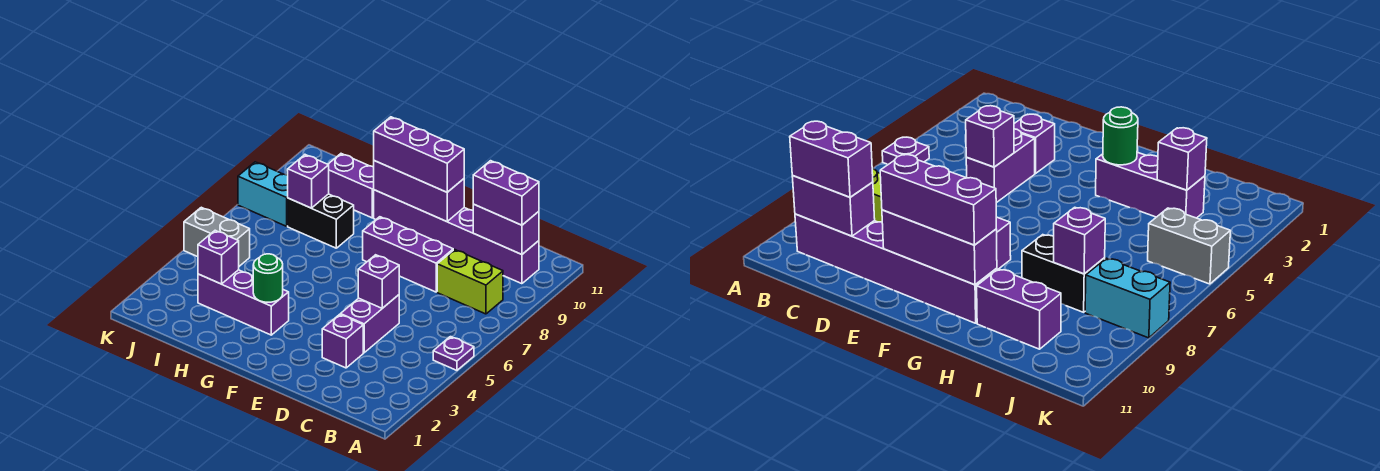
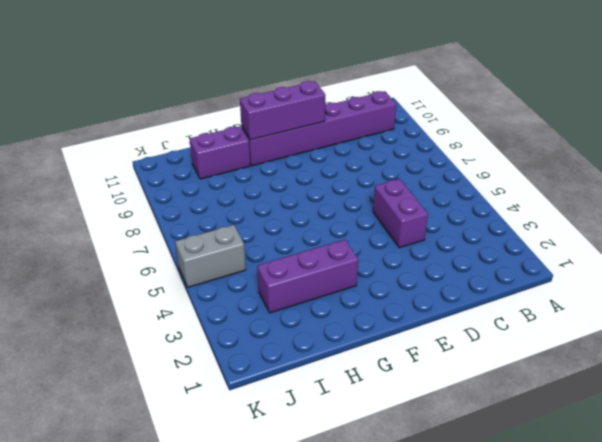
none -> purple 1x1 plate [433,337,474,370]
none -> lime 1x2 brick [437,250,503,314]
none -> purple 1x1 brick [322,314,363,368]

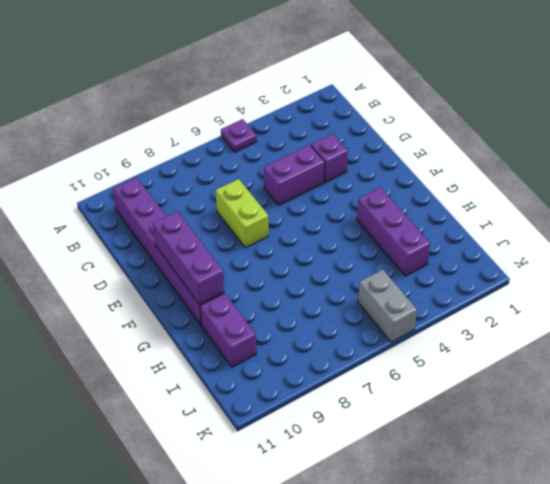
lime 1x2 brick [216,179,268,248] -> lime 1x2 brick moved to [437,250,503,314]
none -> purple 1x3 brick [363,217,453,292]
none -> black 1x2 brick [288,194,354,248]
none -> cyan 1x2 brick [238,162,288,226]

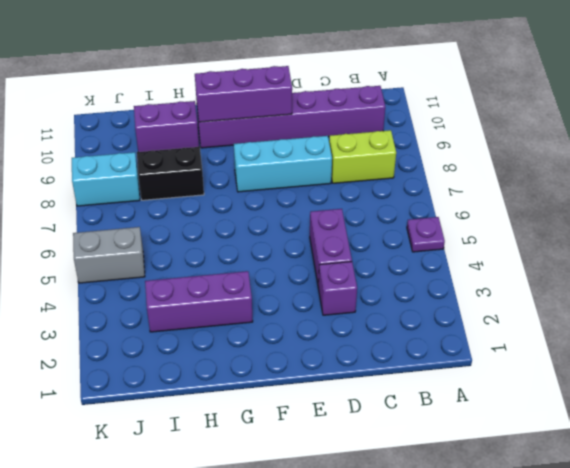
cyan 1x3 brick [234,136,332,192] -> purple 1x3 brick [363,217,453,292]
none -> purple 1x2 brick [473,204,539,254]
none -> purple 1x1 brick [358,255,399,308]
none -> green 1x1 round brick [253,254,283,302]

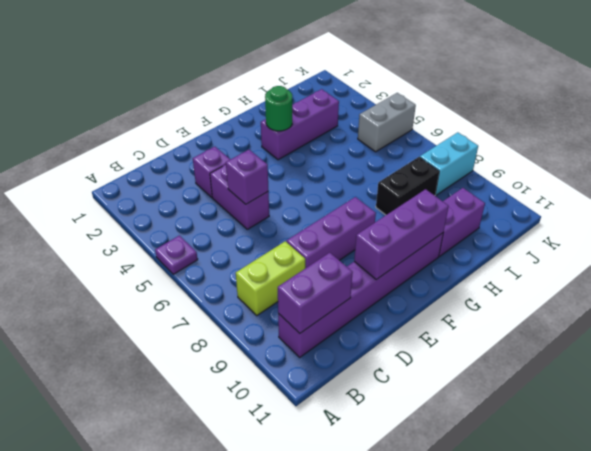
none -> purple 1x1 brick [198,230,239,284]
none -> purple 1x1 brick [288,155,329,208]
none -> purple 1x2 brick [473,161,539,225]

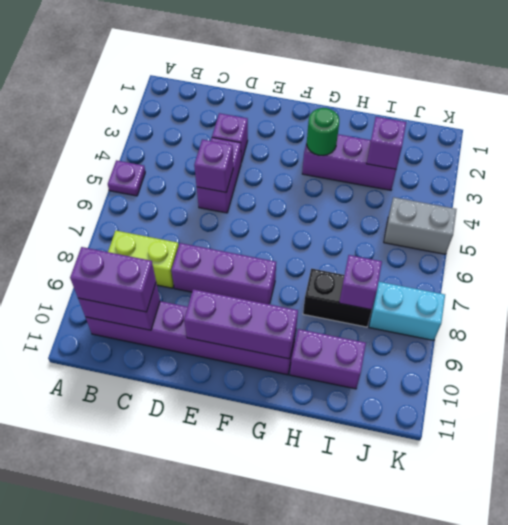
none -> purple 1x3 brick [374,117,464,192]

